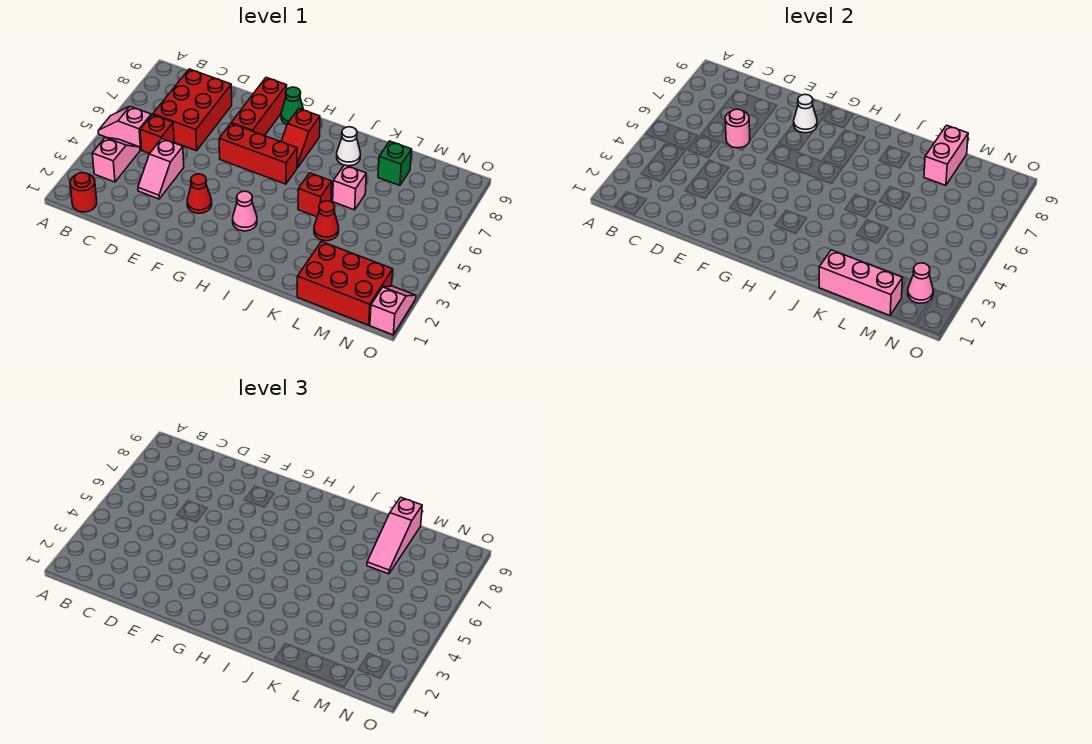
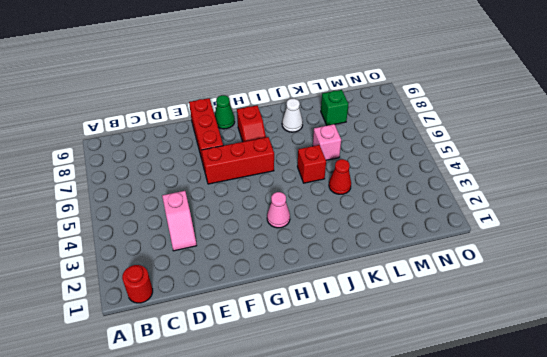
none -> pink 1x2 slope [98,106,151,150]
none -> pink 1x2 slope [92,137,140,182]
none -> red 1x1 brick [140,115,174,154]

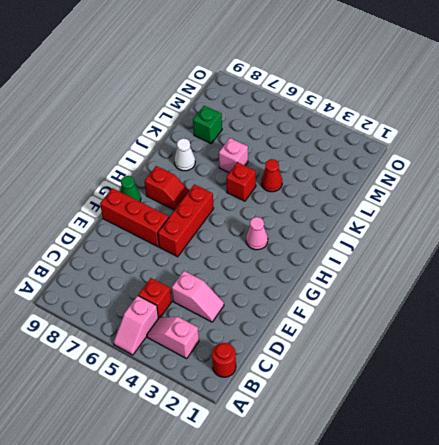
none -> red 2x3 brick [153,69,232,151]
none -> red 1x1 cone [187,174,212,213]
none -> red 2x3 brick [297,242,393,325]

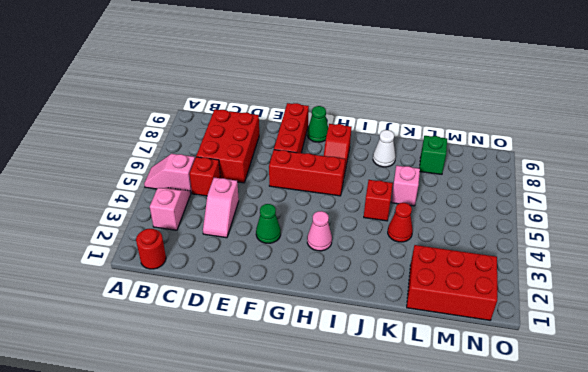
green 1x1 cone [256,204,281,243] -> red 1x1 cone [187,174,212,213]
none -> pink 1x2 slope [370,286,416,335]
none -> pink 1x1 round brick [725,109,750,148]
none -> white 1x1 cone [794,95,817,133]

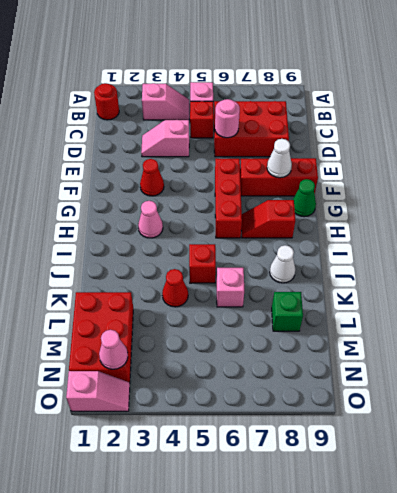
none -> pink 1x3 brick [819,250,902,315]
none -> pink 1x2 brick [924,125,968,185]
none -> pink 1x3 slope [367,497,422,574]

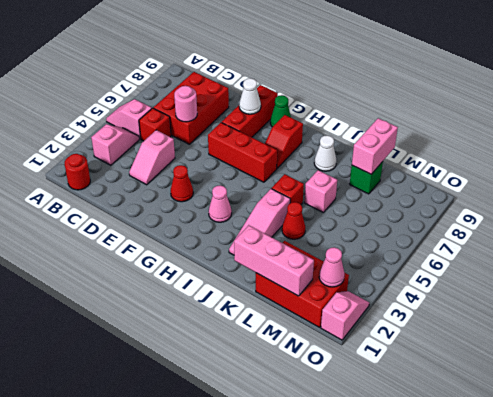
pink 1x3 slope [229,189,290,255] -> pink 1x3 slope moved to [367,497,422,574]

